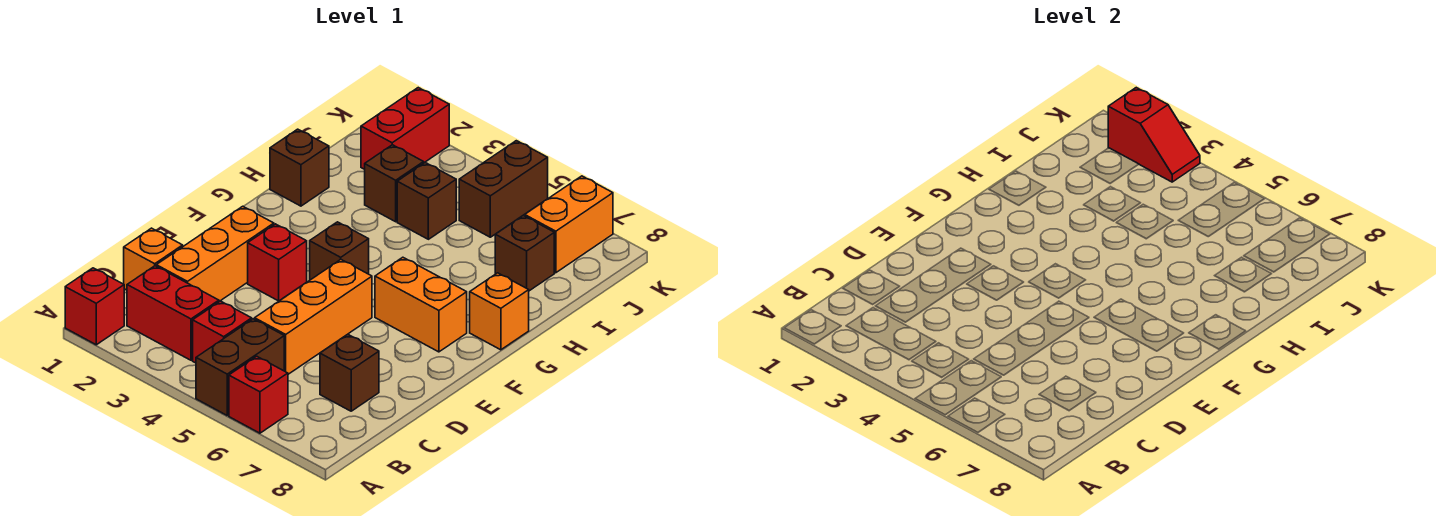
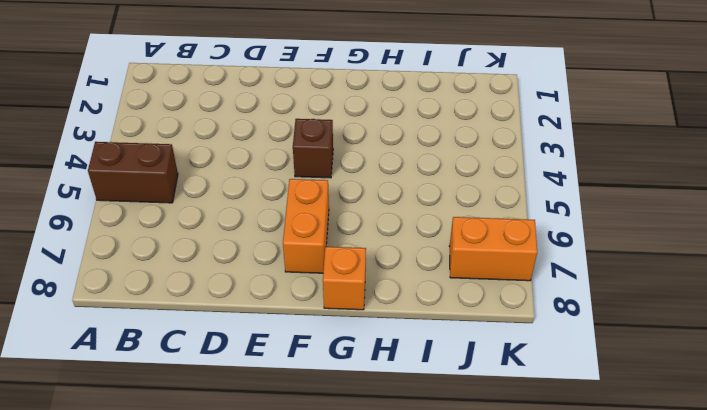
none -> red 1x1 brick [65,268,124,345]
none -> red 1x1 brick [229,356,288,433]
none -> red 1x2 brick [127,266,219,360]

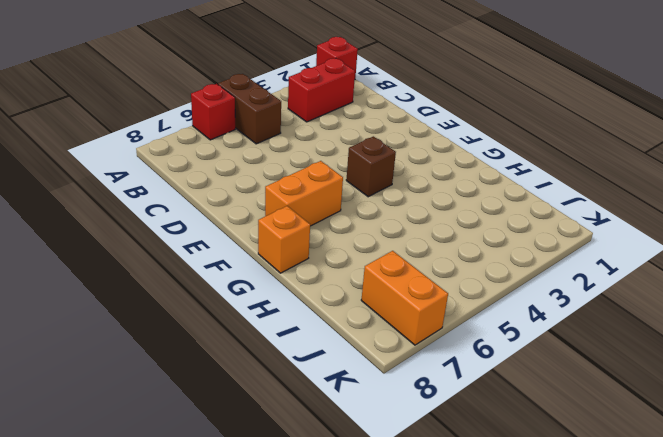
none -> red 1x1 brick [193,301,252,363]
none -> orange 1x1 brick [124,228,183,290]
none -> orange 1x3 brick [156,206,274,302]

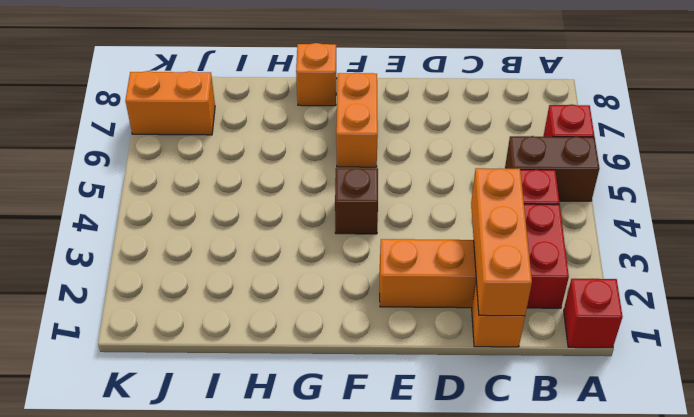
orange 1x3 brick [471,168,532,316] -> orange 1x3 brick turned to [255,260,372,374]
none -> brown 1x1 brick [320,334,379,411]
none -> red 1x1 brick [248,224,307,301]
none -> brown 1x1 brick [270,129,329,206]

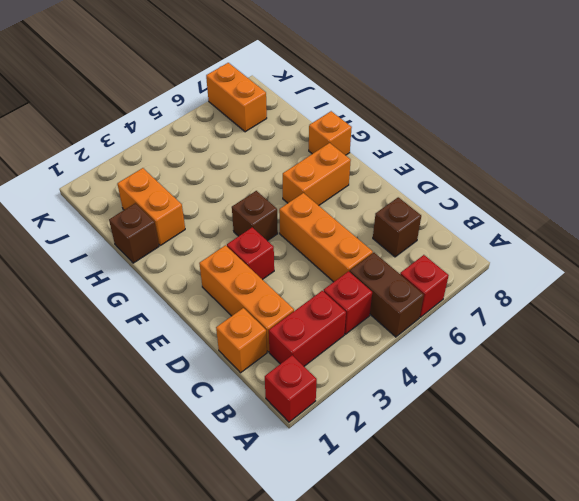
orange 1x2 brick [117,168,185,245] -> none
none -> brown 1x1 brick [365,145,424,222]
none -> brown 1x1 brick [397,163,456,239]
none -> brown 1x1 brick [495,216,554,291]

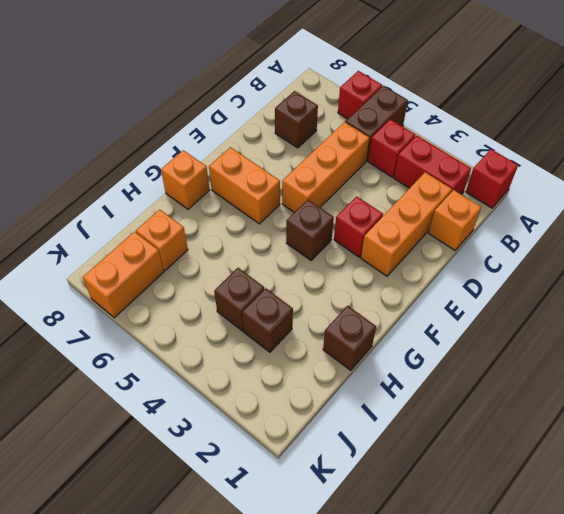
orange 1x1 brick [136,209,188,271] -> brown 1x1 brick [495,216,554,291]
none -> red 1x2 brick [361,88,449,169]
none -> brown 1x2 brick [459,141,548,237]
none -> red 1x2 slope [1108,88,1200,182]

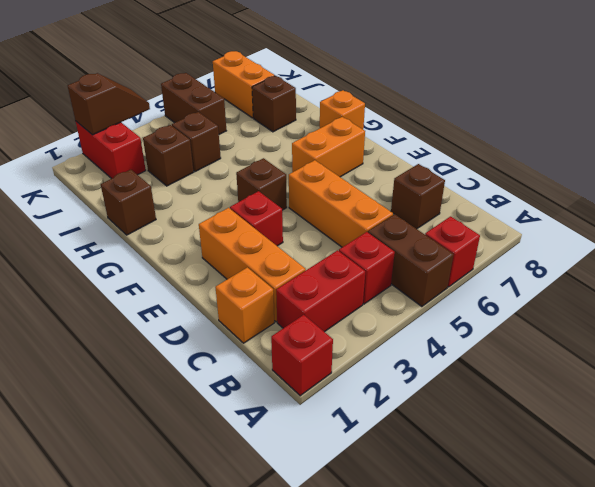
brown 1x2 slope [68,73,150,135] -> red 1x2 slope [1108,88,1200,182]

